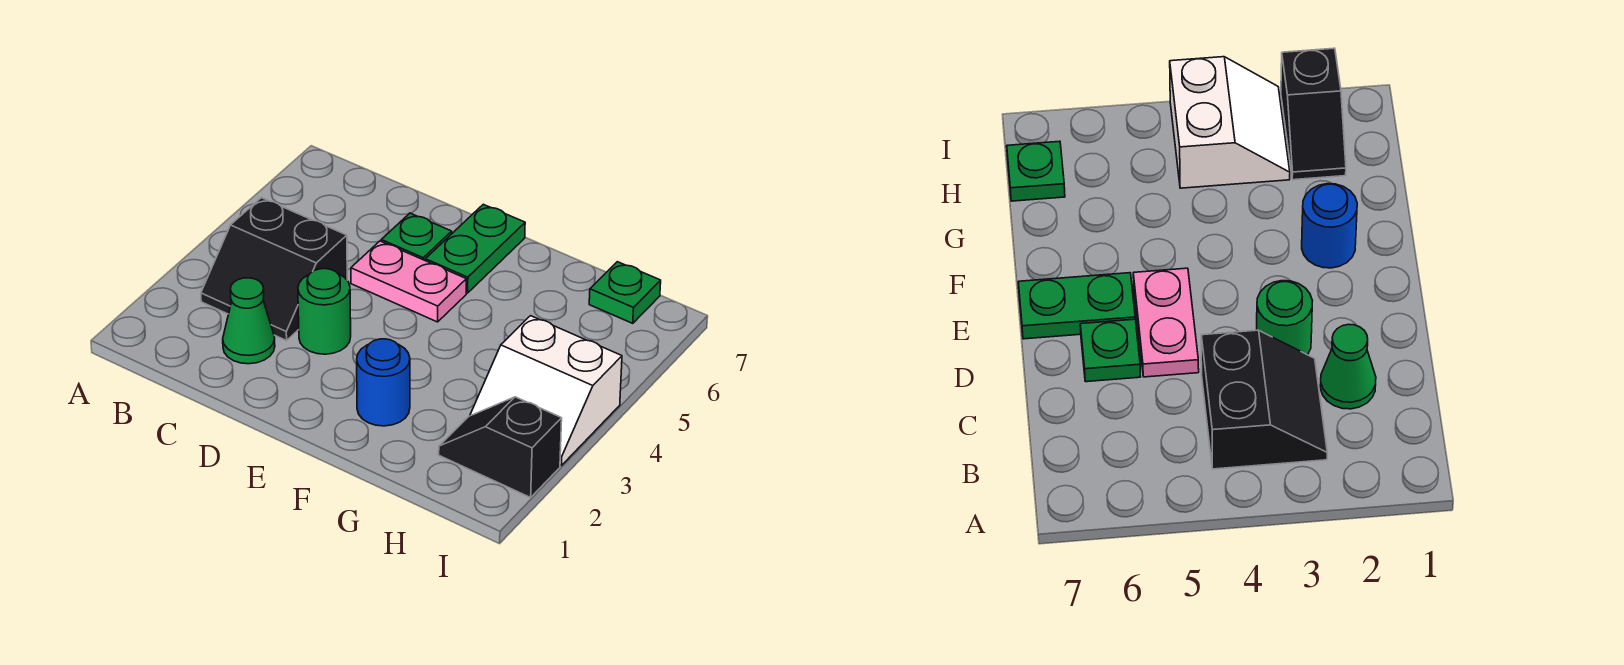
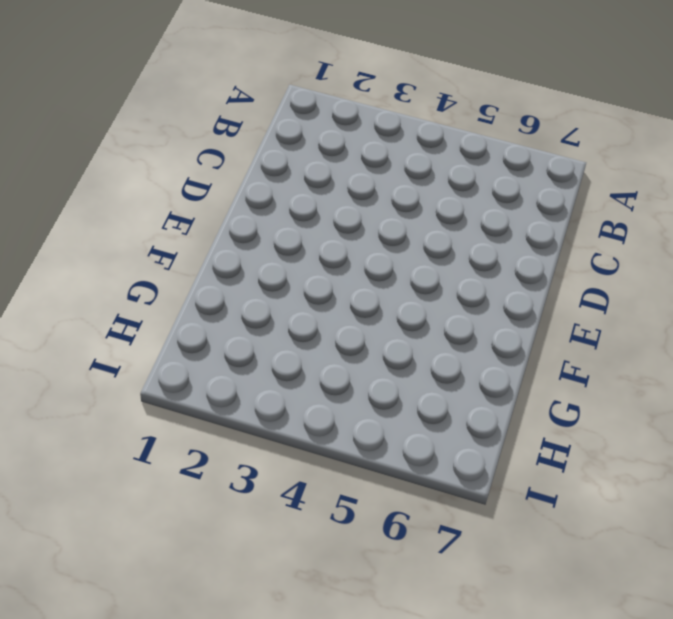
none -> black 2x2 slope [201,198,347,341]
none -> green 1x1 cone [223,278,275,364]

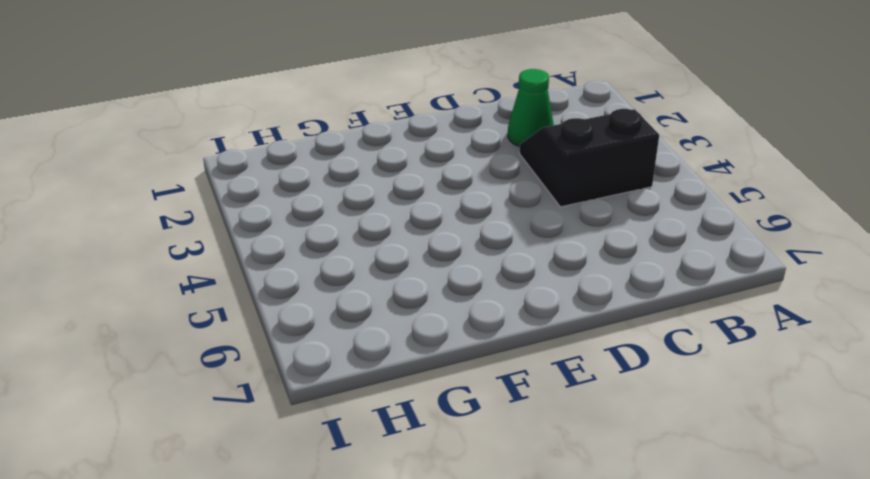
none -> green 1x1 round brick [298,269,351,354]
none -> pink 1x2 plate [351,241,466,322]

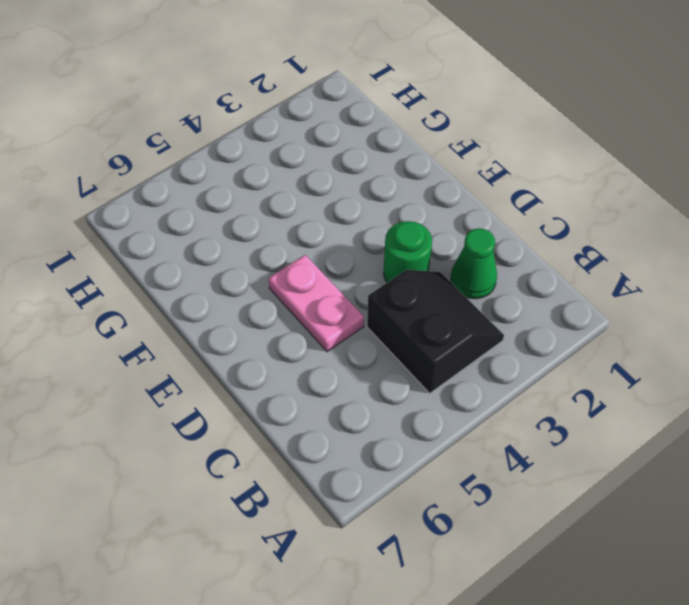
none -> green 1x1 plate [381,213,452,260]
none -> green 1x2 plate [425,204,525,293]

